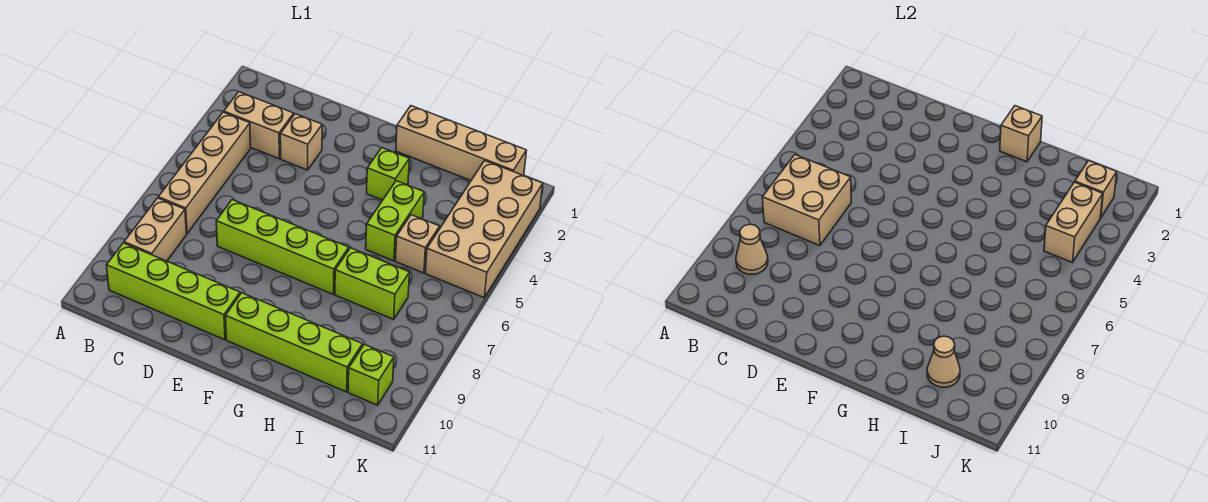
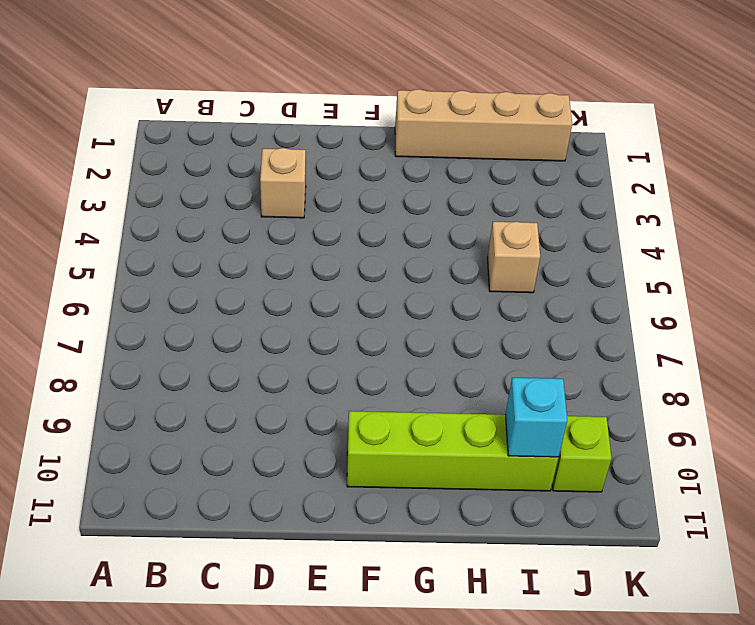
cyan 1x1 brick [505,378,567,457] -> tan 1x1 cone [927,336,960,387]
none -> tan 1x2 brick [224,92,294,159]
none -> tan 1x4 brick [158,112,250,234]
none -> tan 1x2 brick [124,198,186,261]

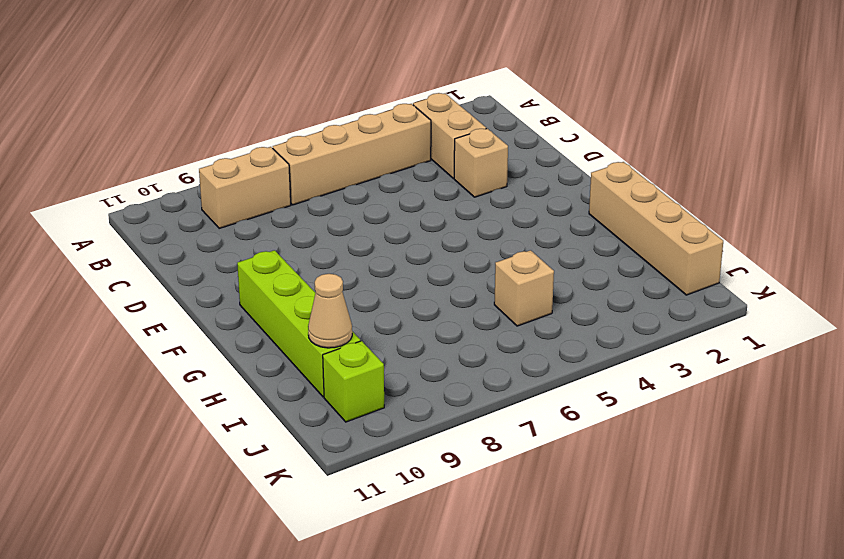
none -> lime 1x4 brick [107,243,240,340]
none -> lime 1x4 brick [216,200,349,294]
none -> lime 1x1 brick [367,148,409,200]

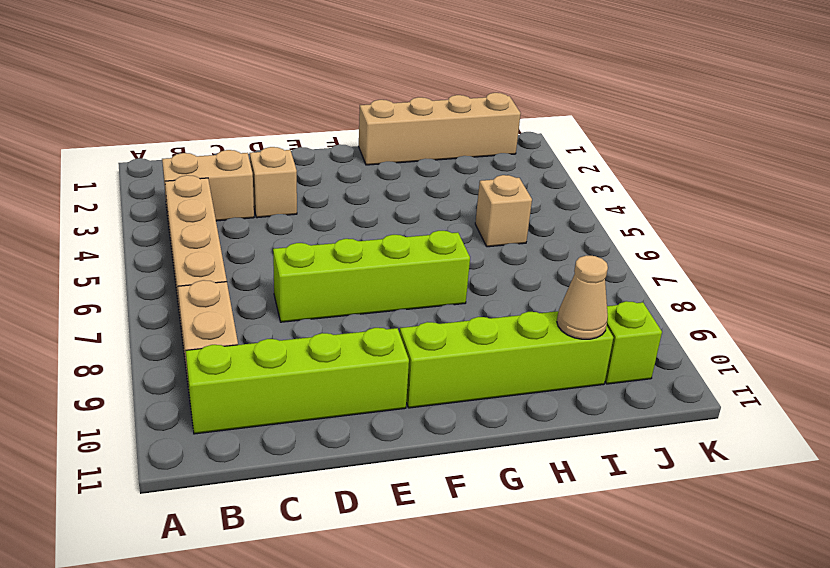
none -> lime 1x1 brick [367,148,409,200]
none -> lime 1x2 brick [366,181,424,261]
none -> lime 1x2 brick [335,248,410,319]

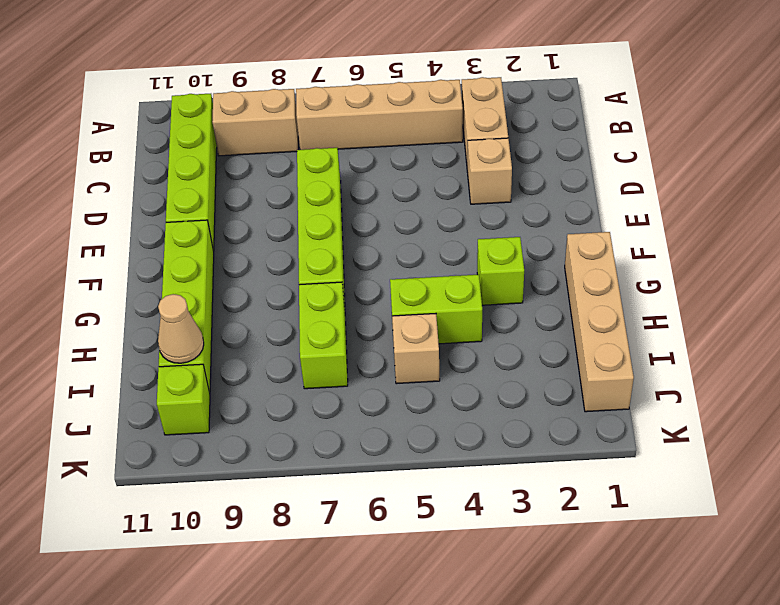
none -> tan 2x4 brick [425,161,543,297]
none -> tan 2x2 brick [762,155,851,246]
none -> tan 1x1 cone [736,224,768,274]

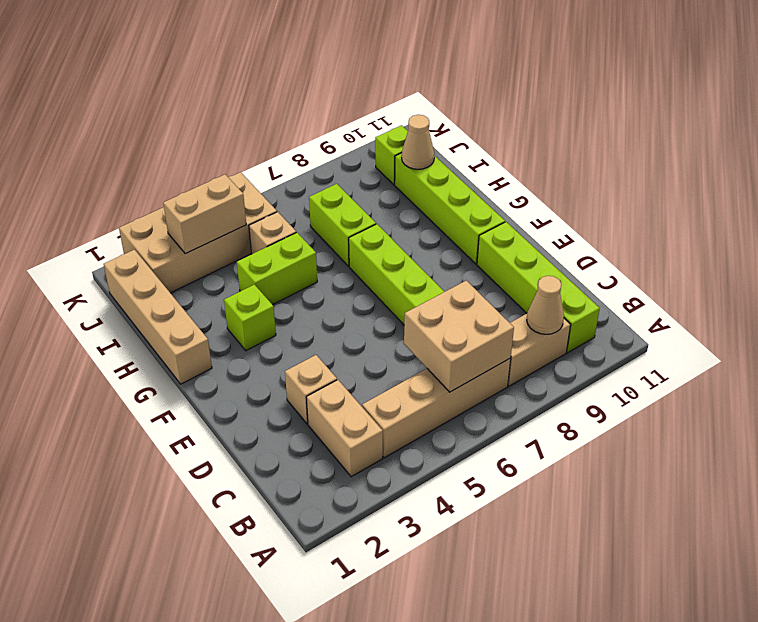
none -> tan 1x1 brick [1000,106,1042,162]
none -> tan 1x1 brick [1075,161,1117,218]

